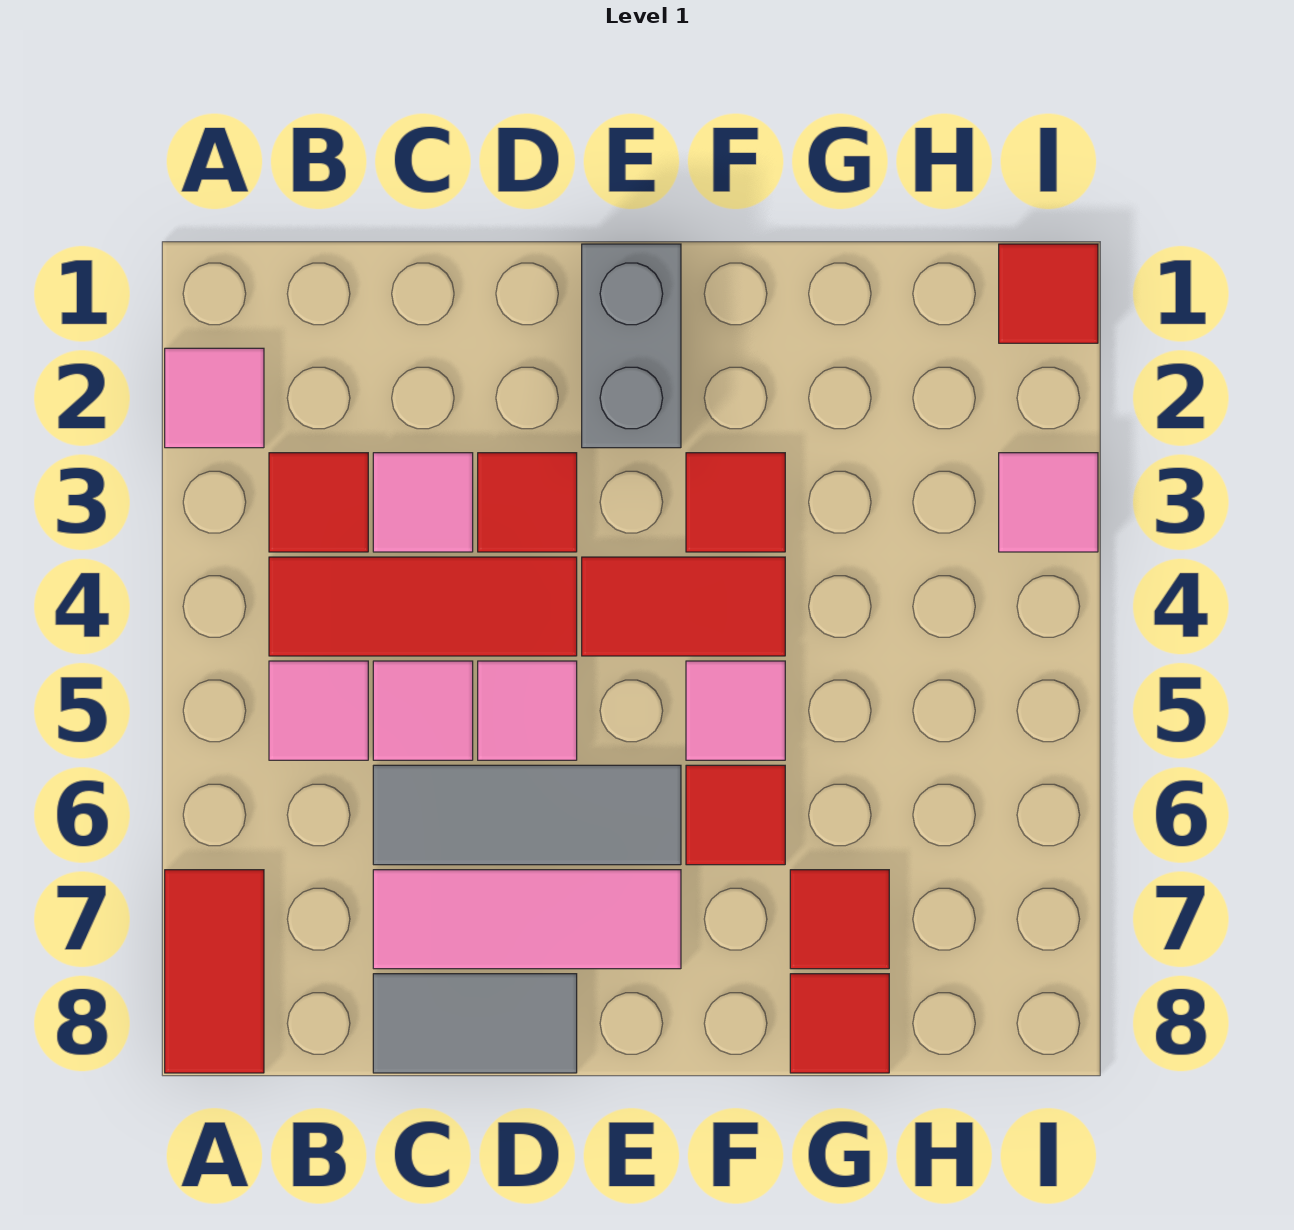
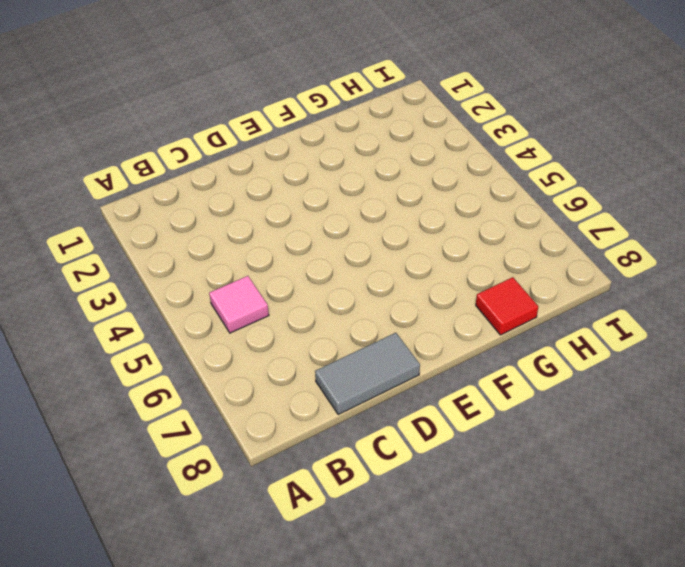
none -> pink 1x1 tile [165,348,264,448]
none -> red 1x2 tile [165,870,264,1073]
none -> red 1x1 tile [269,453,368,552]

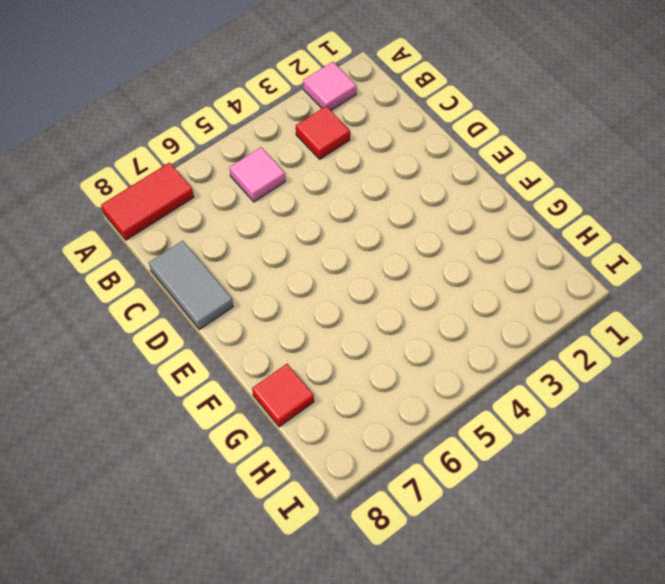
none -> red 1x3 tile [269,557,577,656]
none -> pink 1x1 tile [373,453,473,552]
none -> pink 1x1 tile [373,661,473,760]

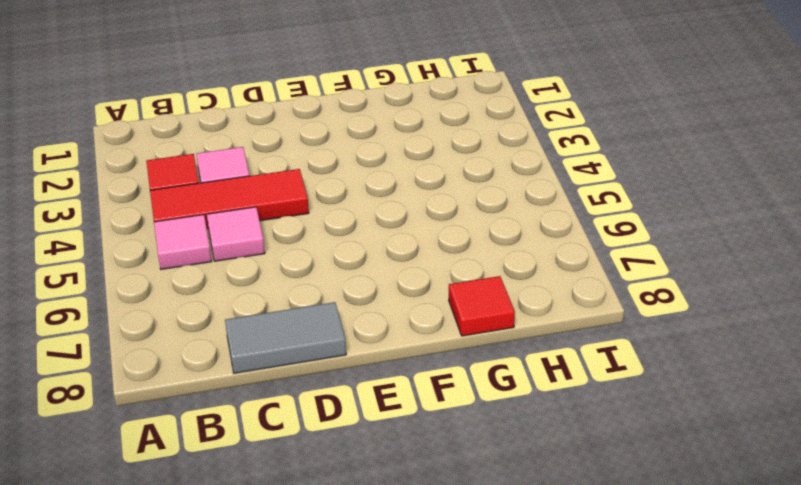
none -> pink 1x1 tile [165,348,264,448]
none -> red 1x2 tile [165,870,264,1073]
none -> grey 1x3 tile [373,765,681,865]

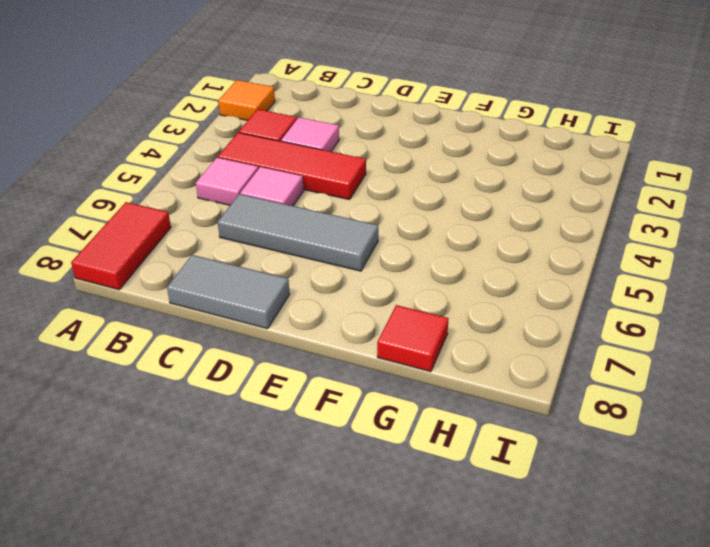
orange 1x1 tile [218,80,275,120] -> pink 1x1 tile [165,348,264,448]
none -> pink 1x3 tile [373,870,681,969]
none -> red 1x1 tile [478,453,577,552]
none -> pink 1x1 tile [478,661,577,760]

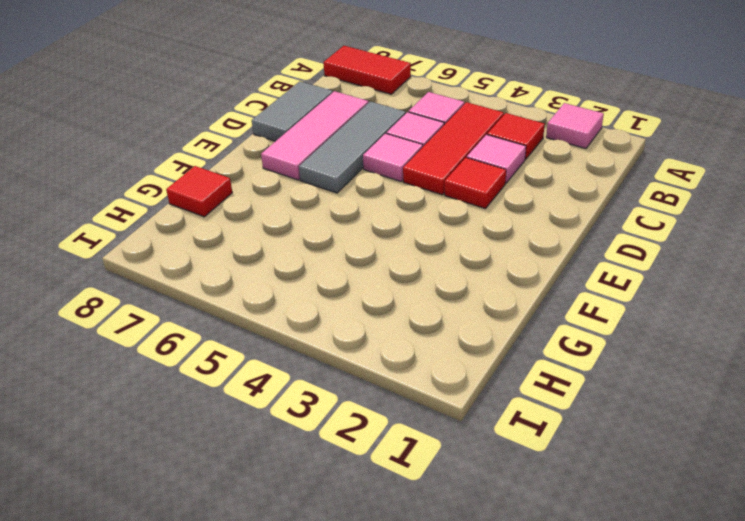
none -> grey 1x2 brick [582,244,681,448]
none -> red 1x2 tile [582,557,785,656]
none -> red 1x1 tile [686,453,785,552]

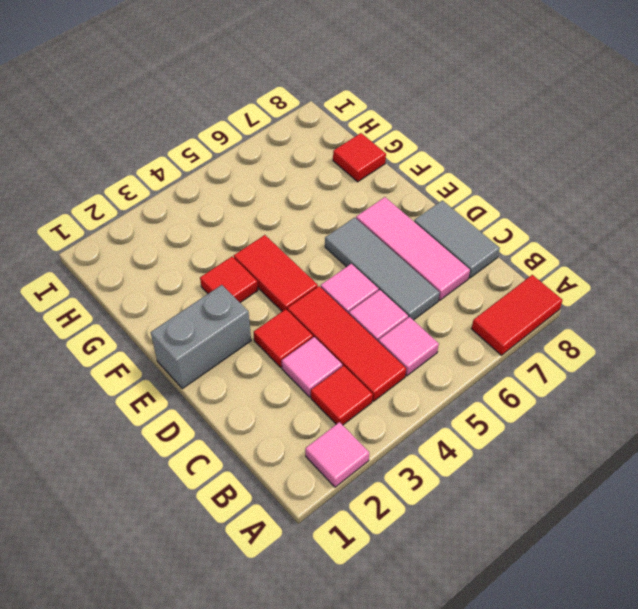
none -> pink 1x1 tile [686,661,785,760]
none -> red 1x1 tile [686,765,785,865]
none -> red 1x1 tile [790,870,889,969]

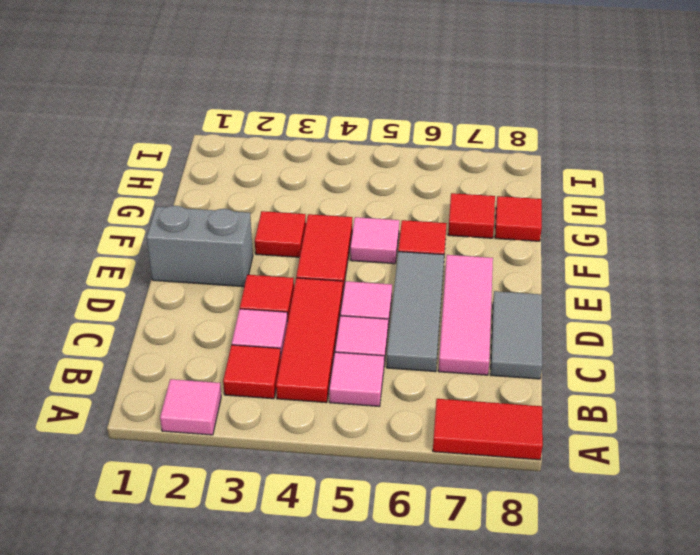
none -> red 1x1 tile [999,244,1098,343]
none -> pink 1x1 tile [999,453,1098,552]

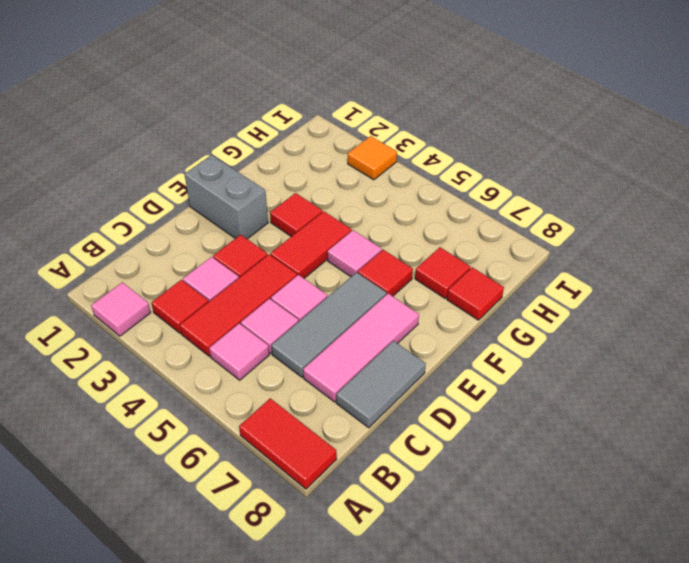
orange 1x1 tile [348,136,397,180] -> pink 1x1 tile [999,453,1098,552]
none -> red 1x1 tile [999,244,1098,343]

